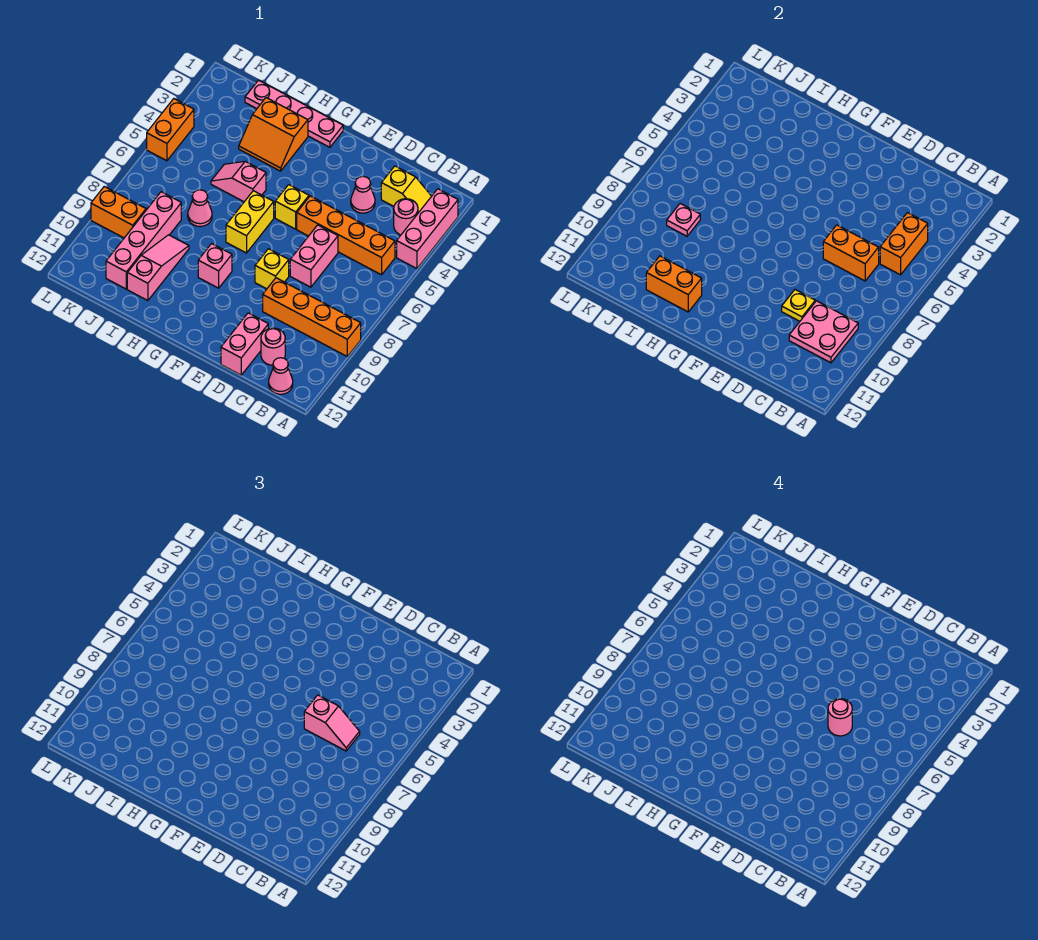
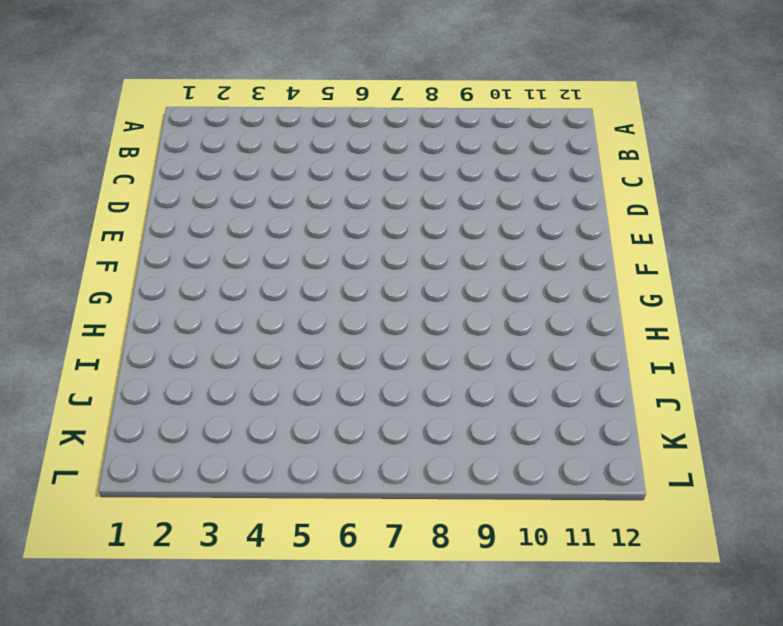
none -> pink 1x3 brick [397,189,458,269]
none -> orange 1x4 brick [263,278,361,356]
none -> yellow 1x2 slope [381,166,431,213]
none -> pink 1x1 round brick [394,199,418,235]

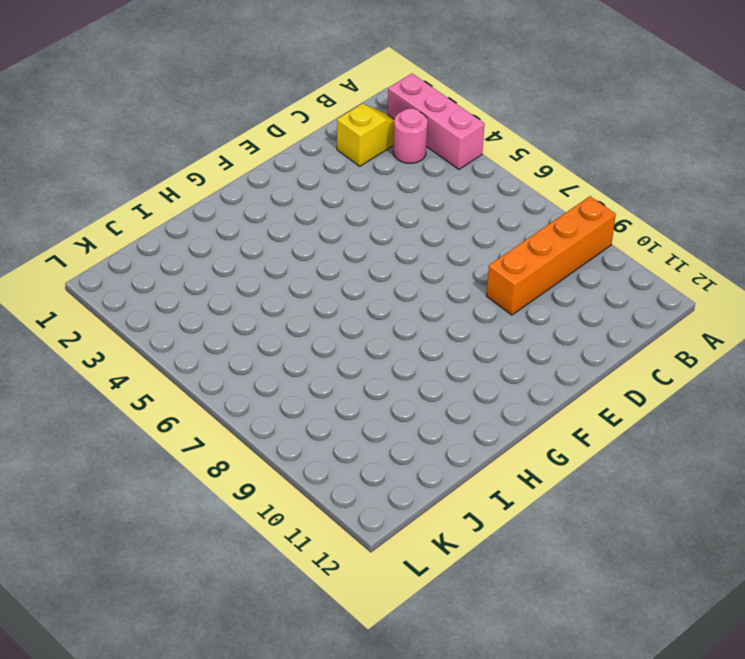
none -> orange 1x4 brick [297,196,395,275]
none -> pink 1x1 cone [269,358,293,394]
none -> pink 1x1 round brick [261,328,285,365]
none -> pink 1x1 cone [351,176,375,213]

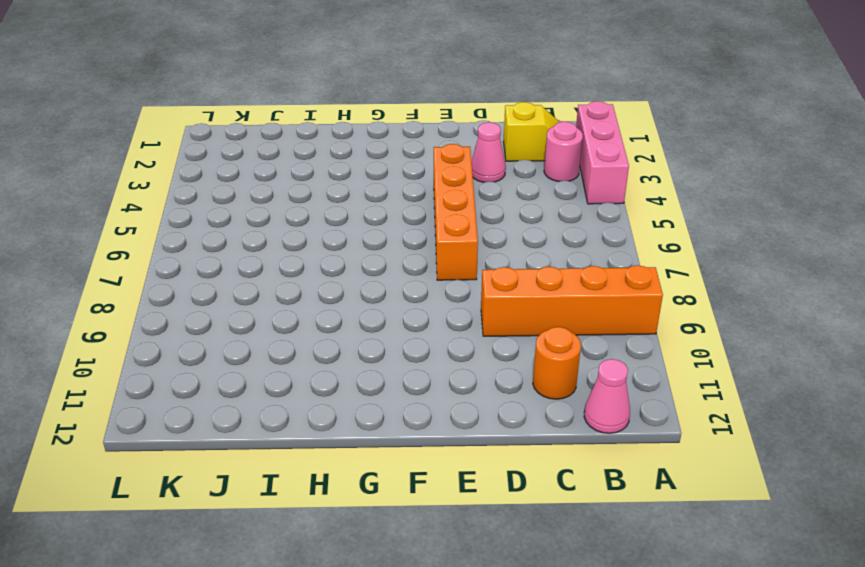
orange 1x1 round brick [533,327,581,399] -> pink 1x1 round brick [261,328,285,365]
orange 1x4 brick [434,144,478,280] -> orange 1x4 brick turned to [297,196,395,275]
none -> pink 1x2 brick [290,225,338,287]
none -> pink 1x2 brick [221,313,268,375]
none -> yellow 1x1 brick [255,249,289,289]
none -> yellow 1x1 brick [275,185,309,229]

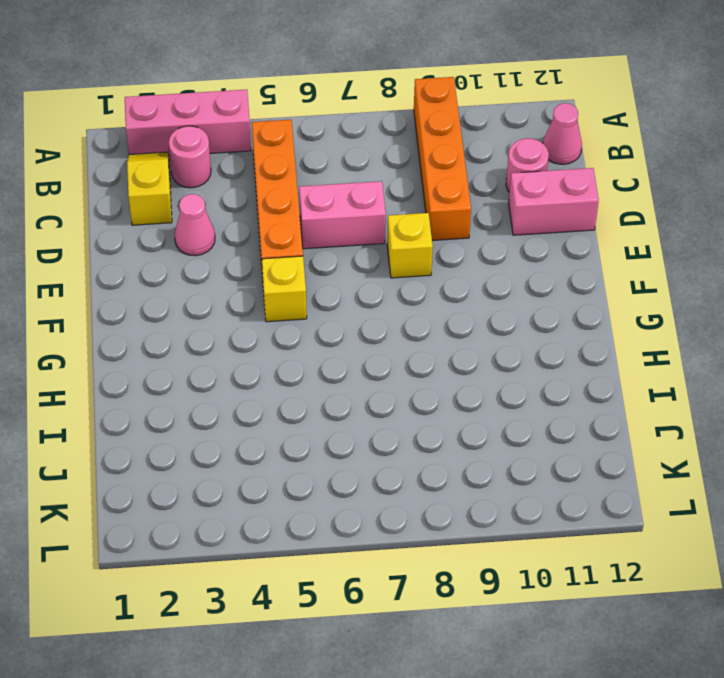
none -> pink 1x4 plate [245,80,343,147]
none -> yellow 1x2 brick [226,191,274,253]
none -> pink 1x1 brick [198,244,232,288]
none -> orange 2x2 slope [239,98,308,171]

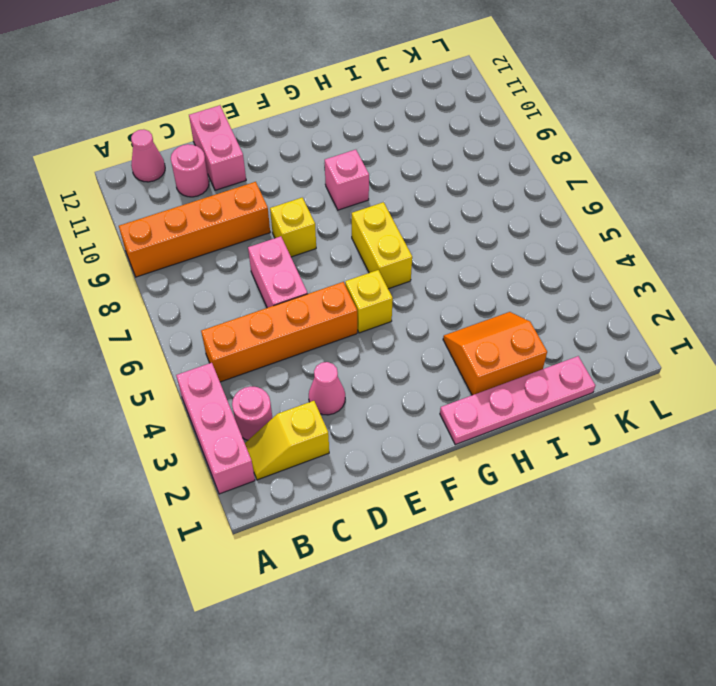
none -> pink 1x2 slope [211,161,266,202]
none -> pink 1x1 cone [188,190,212,227]
none -> pink 1x3 slope [127,235,189,301]
none -> pink 1x4 brick [106,192,181,289]

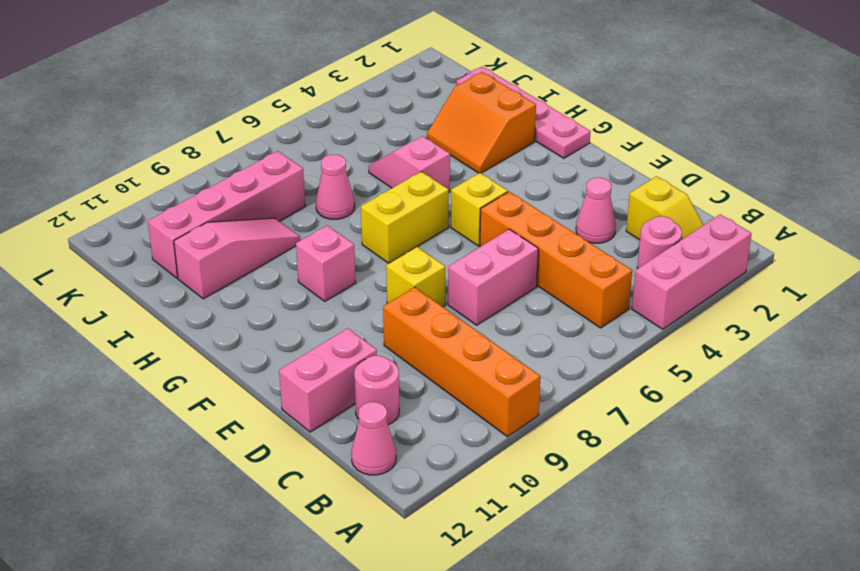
none -> orange 1x2 brick [91,187,146,238]
none -> orange 1x2 brick [147,99,194,161]
none -> orange 1x2 brick [880,213,928,275]
none -> pink 2x2 plate [789,301,858,363]

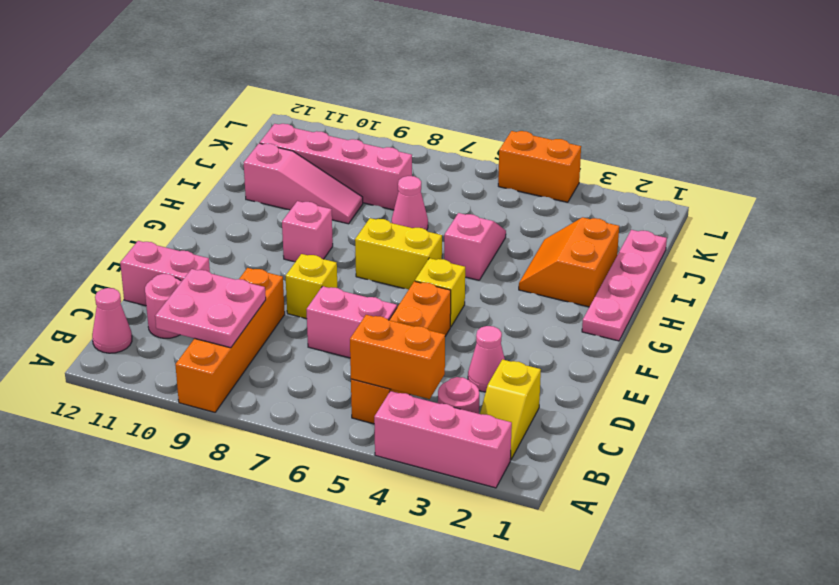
none -> orange 1x2 brick [91,187,146,238]
none -> orange 1x2 brick [823,225,879,281]
none -> yellow 1x1 plate [782,290,815,321]
none -> orange 1x2 brick [646,256,702,312]

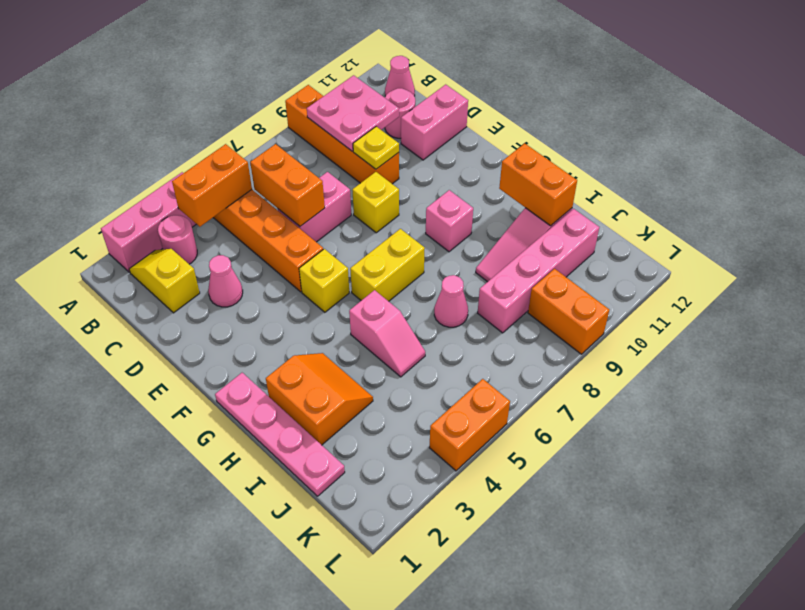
none -> pink 1x1 plate [667,204,700,236]
none -> pink 1x2 slope [304,695,360,751]
none -> pink 1x1 round brick [828,699,852,736]

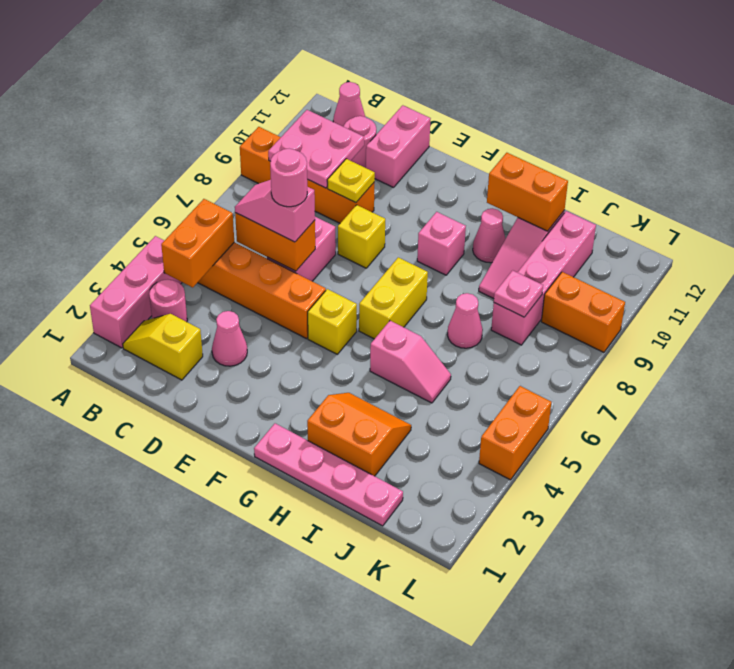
pink 1x1 cone [473,208,505,263] -> none

